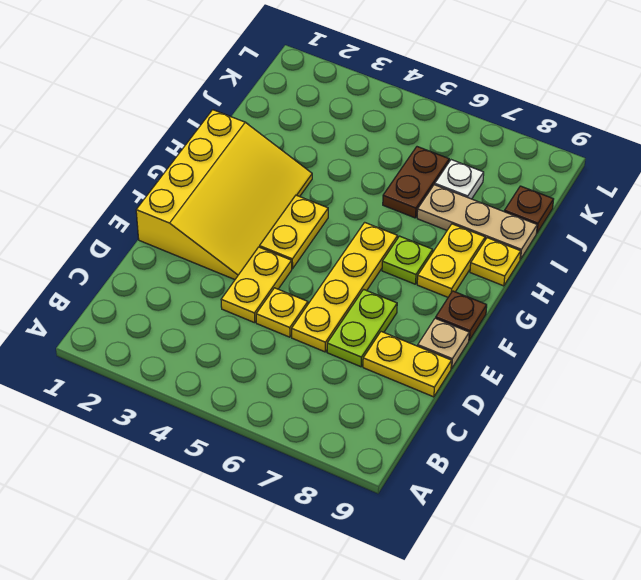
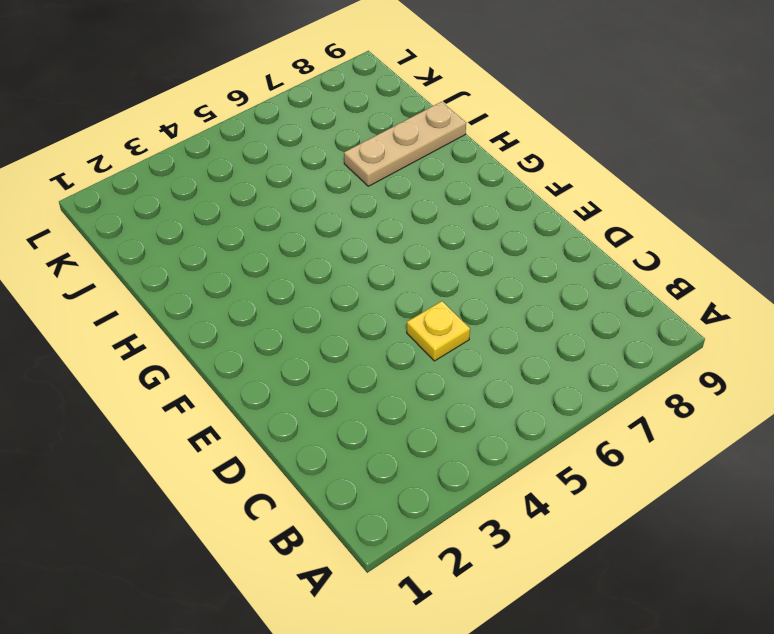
none -> yellow 1x2 plate [221,247,292,323]
none -> yellow 1x4 plate [292,222,398,352]
none -> lime 1x2 plate [327,289,397,367]

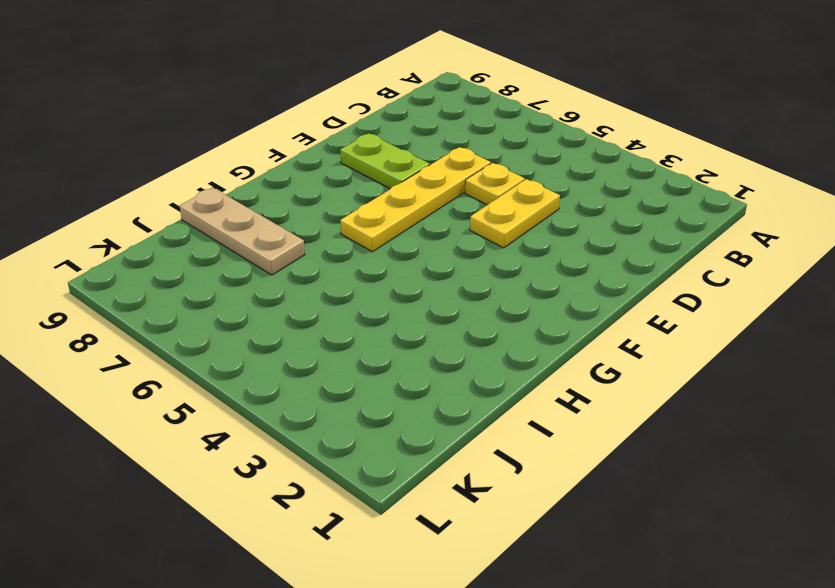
lime 1x2 plate [340,133,430,189] -> lime 1x2 plate turned to [327,289,397,367]
none -> yellow 1x2 plate [363,332,452,397]
none -> yellow 3x4 slope [136,110,312,280]
none -> tan 1x1 plate [418,318,469,368]

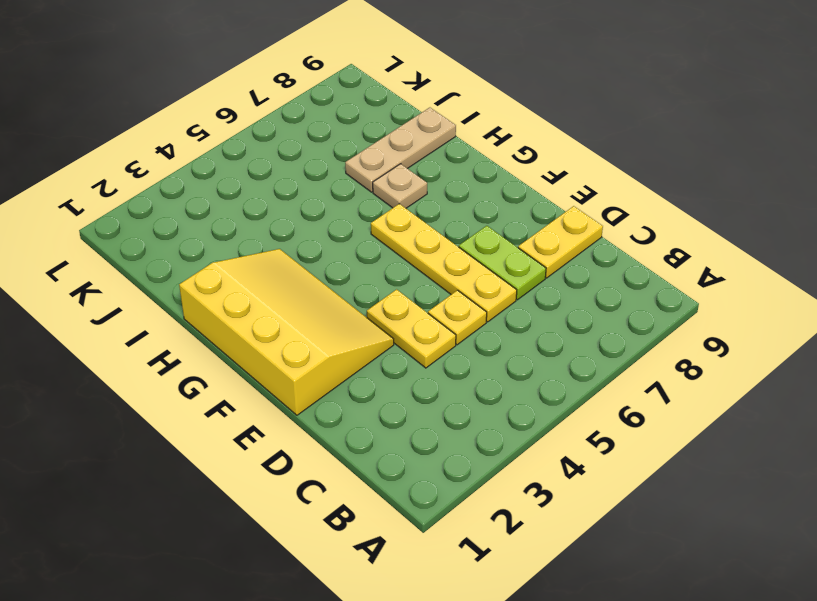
tan 1x1 plate [373,164,427,208] -> tan 1x1 plate moved to [418,318,469,368]
none -> yellow 1x2 plate [260,195,328,269]
none -> brown 1x1 plate [436,291,487,340]
none -> lime 1x1 plate [382,236,433,284]

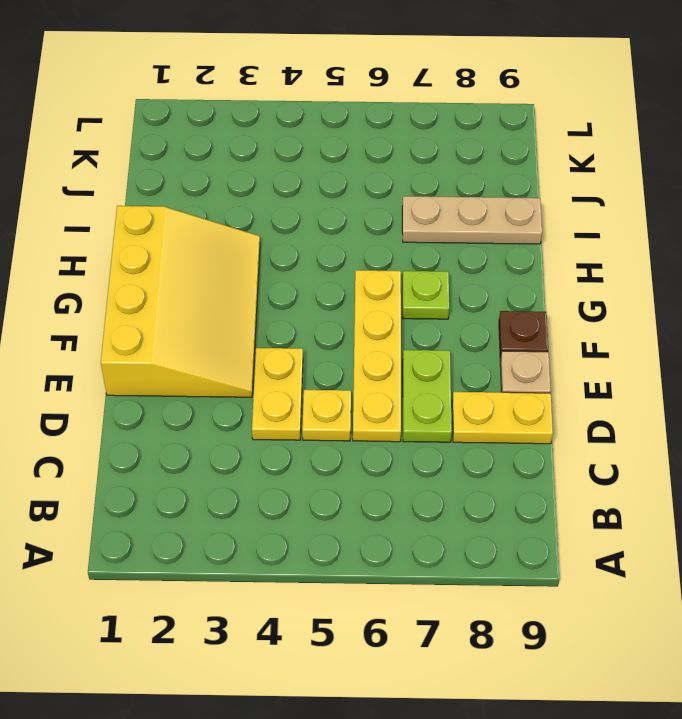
none -> yellow 1x2 plate [260,195,328,269]
none -> yellow 1x2 plate [417,224,485,297]
none -> yellow 1x1 plate [470,238,521,286]

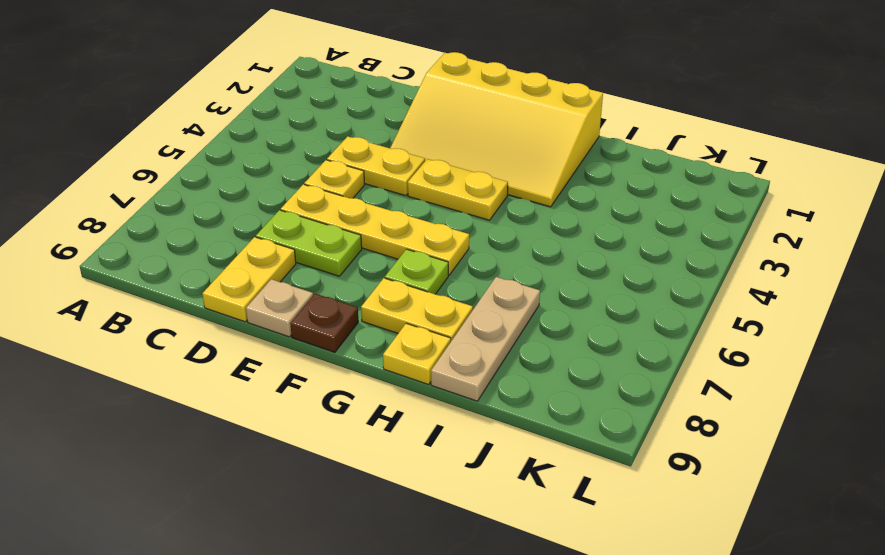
none -> brown 1x2 plate [383,147,449,218]
none -> white 1x1 plate [435,160,484,199]
none -> brown 1x1 plate [504,186,554,233]

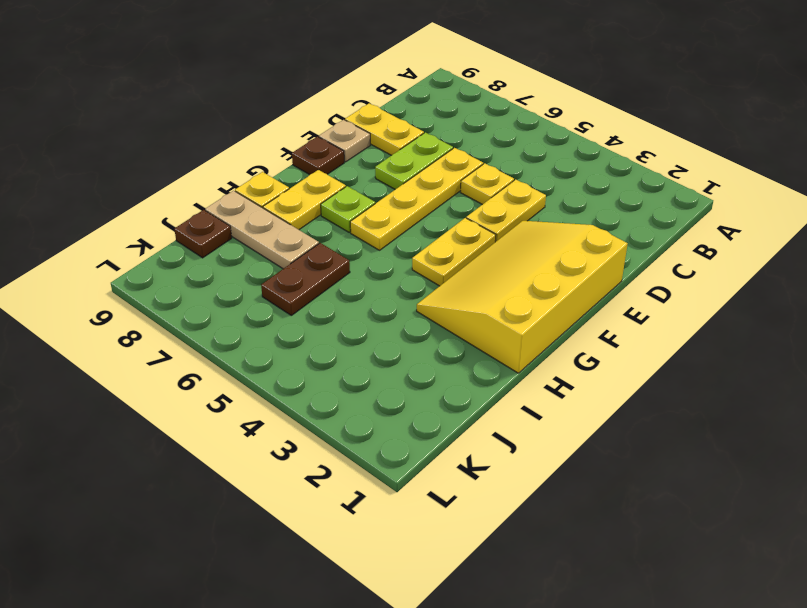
none -> white 1x1 plate [435,160,484,199]

